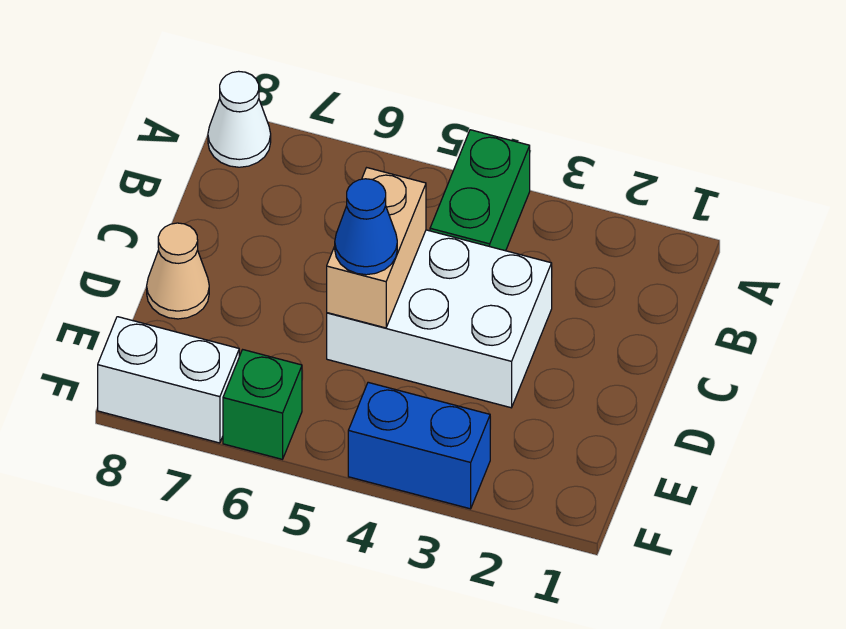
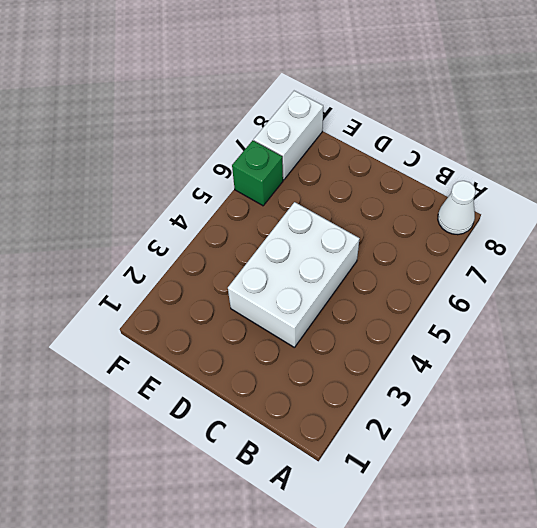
none -> green 1x2 brick [430,130,530,251]
none -> tan 1x1 cone [147,223,209,319]

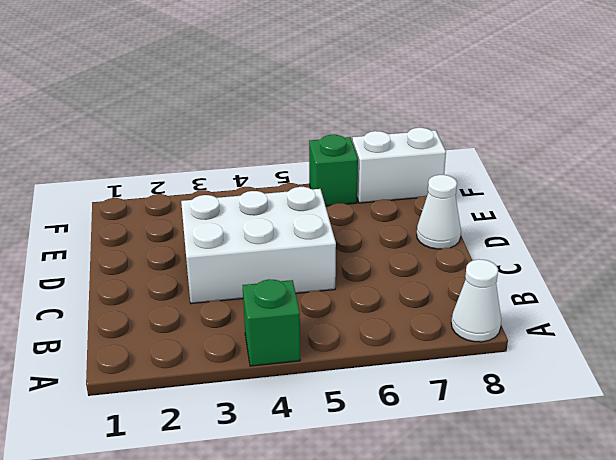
green 1x1 brick [242,279,300,366] -> green 1x2 brick [430,130,530,251]
white 1x1 cone [417,175,461,249] -> tan 1x1 cone [147,223,209,319]
none -> blue 1x2 brick [348,382,490,509]
none -> tan 1x2 brick [327,168,426,328]

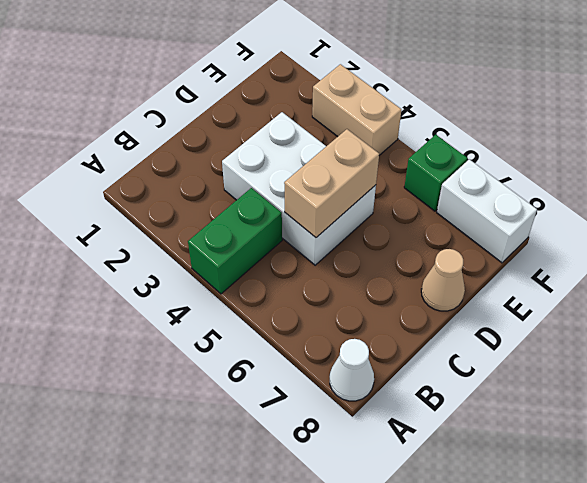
tan 1x2 brick [312,64,401,155] -> blue 1x2 brick [348,382,490,509]
none -> blue 1x1 cone [335,179,397,275]

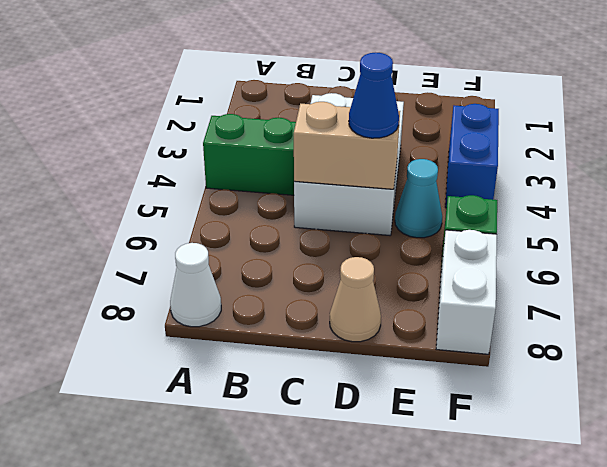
cyan 1x1 cone [395,159,442,238] -> none

